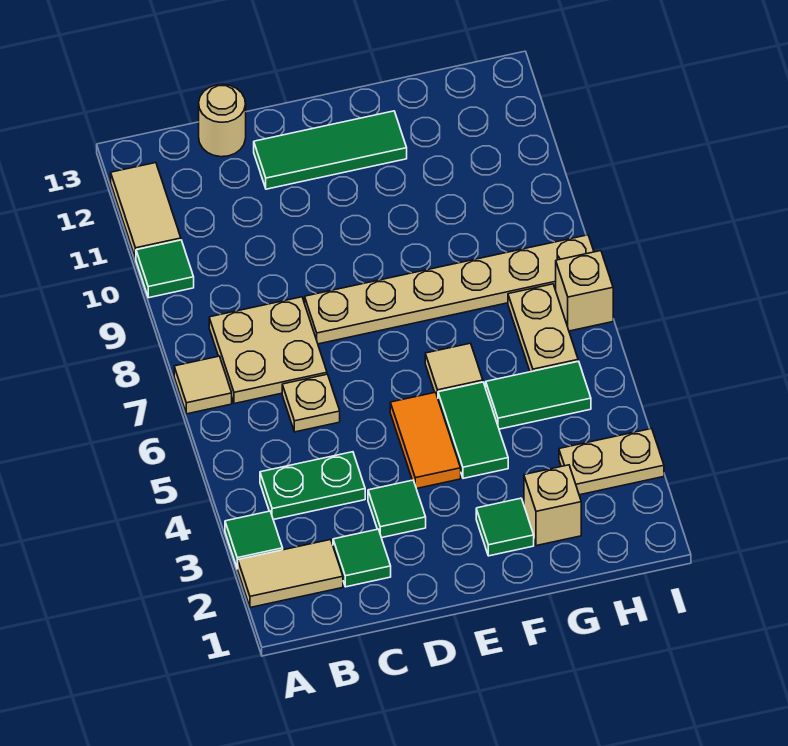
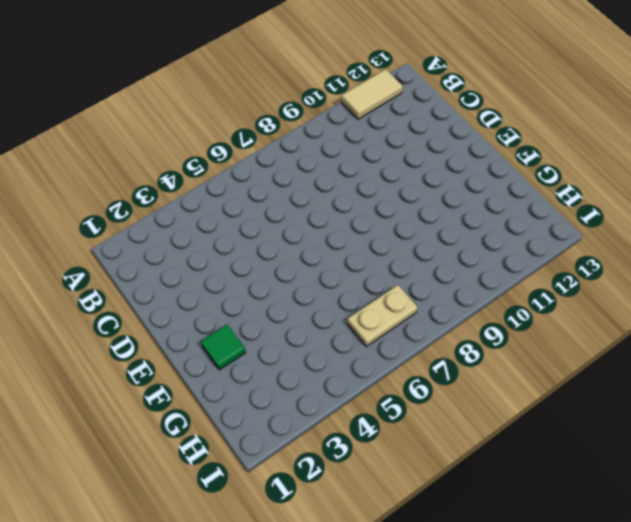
none -> tan 1x2 tile [238,540,343,608]
none -> green 1x1 tile [225,511,283,569]
none -> tan 1x1 tile [174,356,232,414]

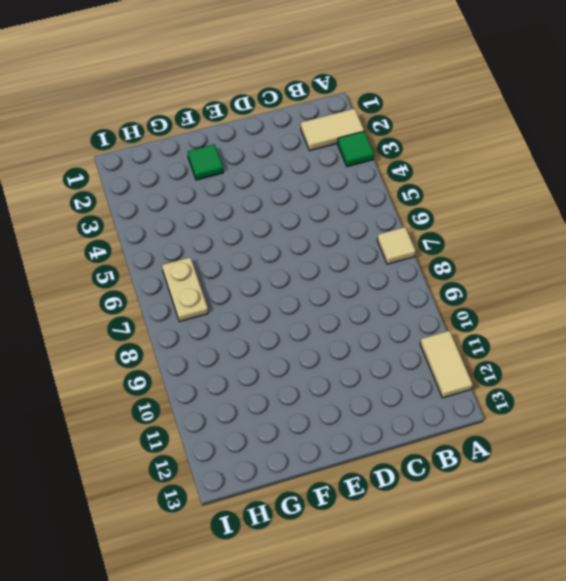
none -> green 1x1 tile [136,240,194,298]
none -> green 1x2 plate [260,452,365,520]
none -> tan 2x2 plate [209,297,327,404]

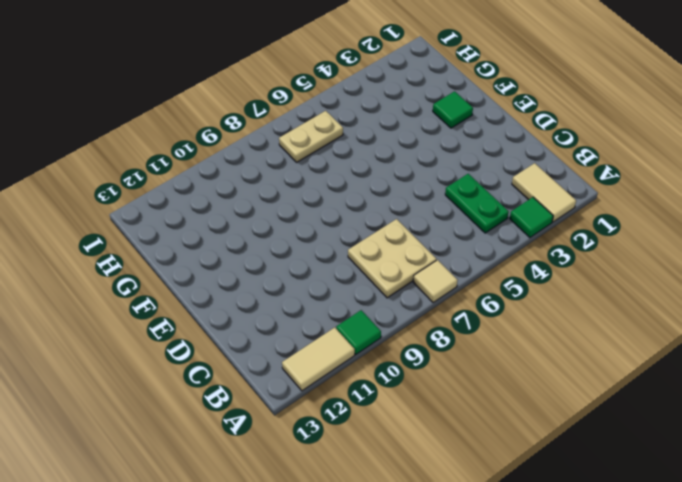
none -> green 1x1 tile [333,529,391,587]
none -> tan 1x1 plate [282,374,340,432]
none -> tan 1x1 round brick [199,84,246,157]

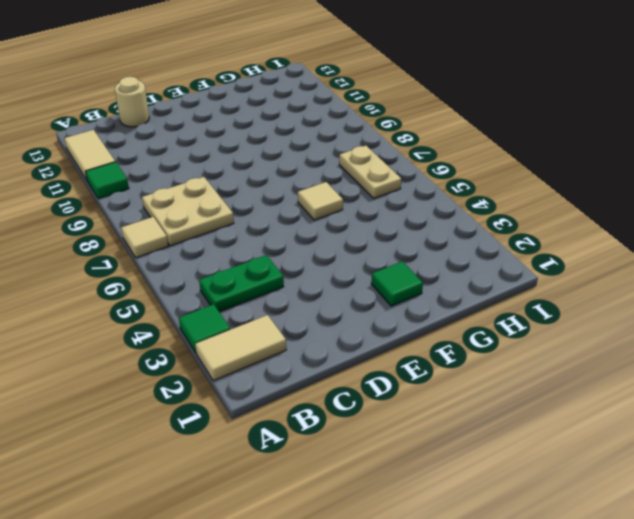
none -> green 1x1 tile [333,529,391,587]
none -> tan 1x1 plate [282,374,340,432]
none -> green 1x1 tile [368,480,426,538]

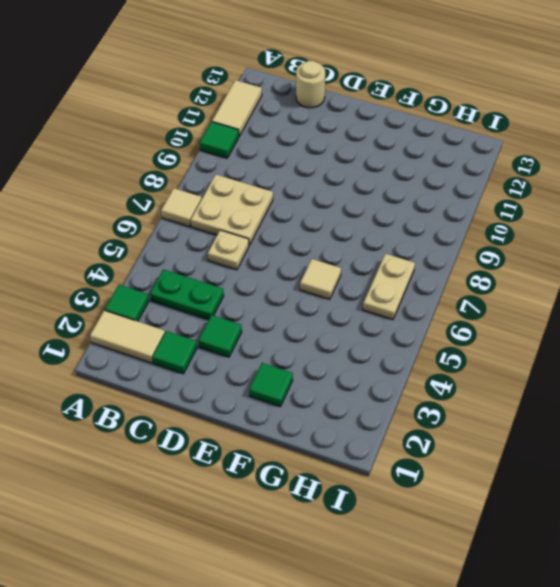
none -> tan 1x6 plate [305,235,594,344]
none -> green 1x3 tile [254,111,407,189]
none -> orange 1x2 tile [390,392,461,489]

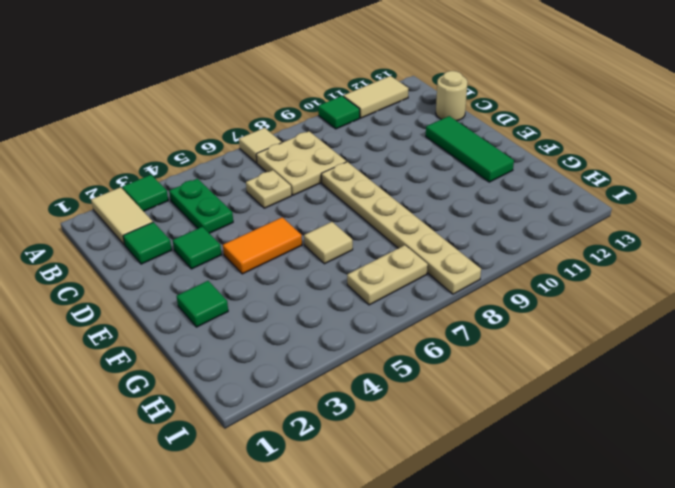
none -> green 1x2 tile [438,382,508,478]
none -> tan 1x1 brick [524,465,581,546]
none -> green 1x2 tile [486,361,591,429]

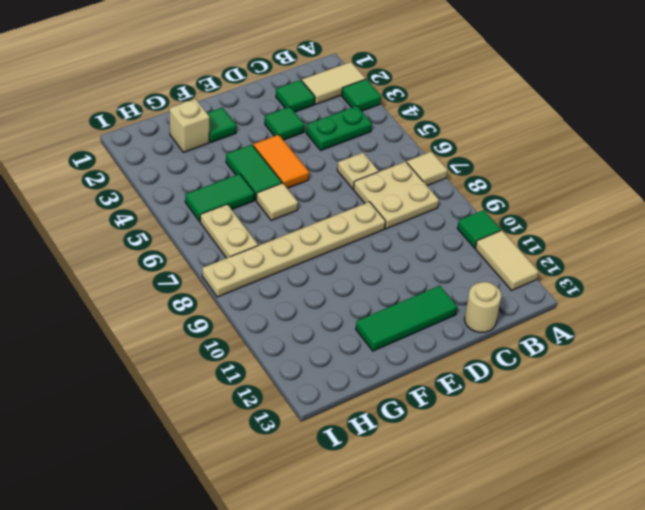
none -> tan 1x2 plate [559,429,664,495]
none -> tan 1x1 brick [556,251,613,331]

